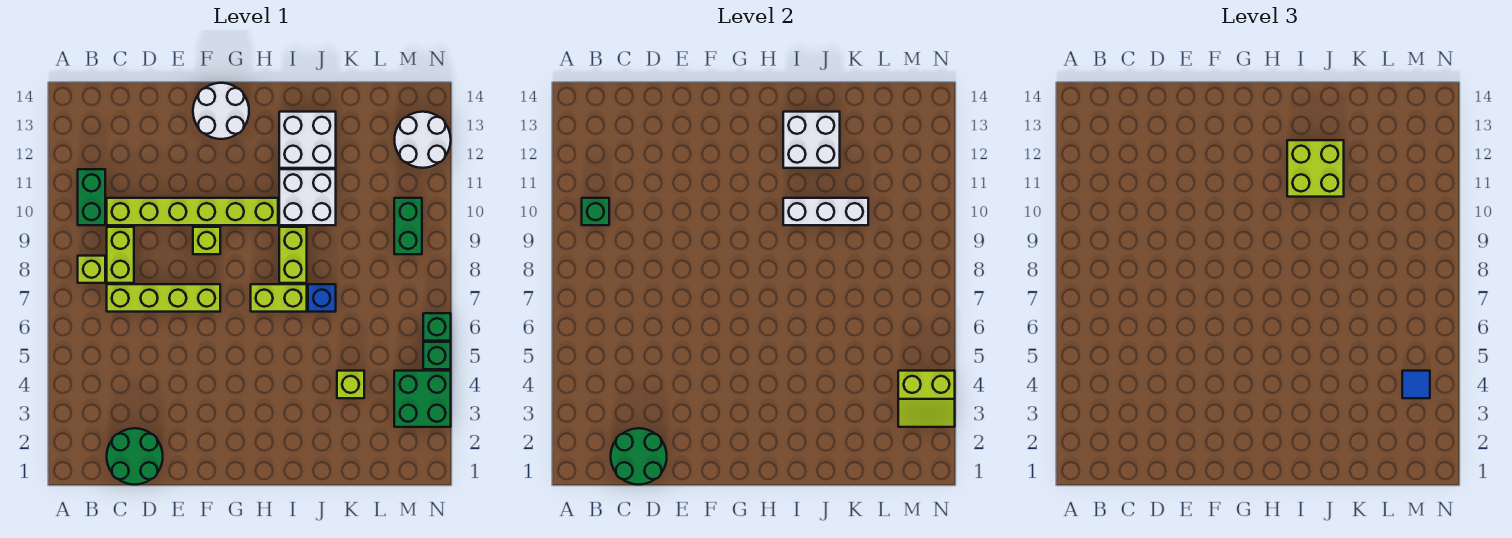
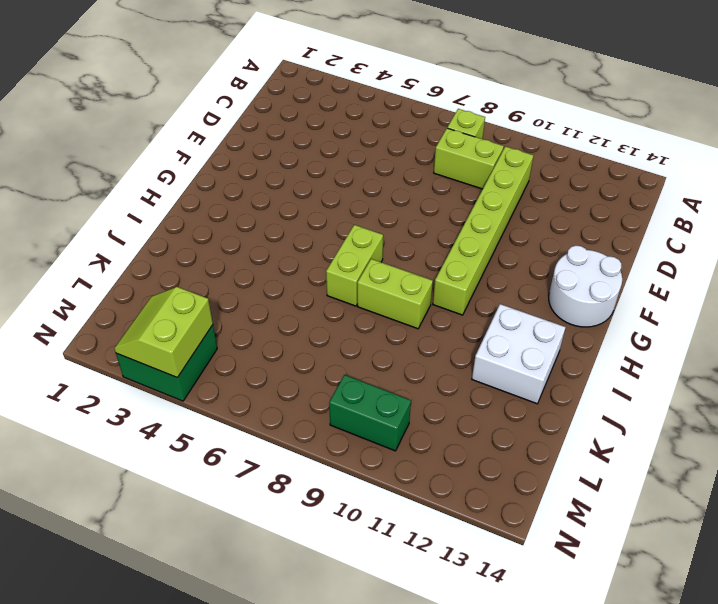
none -> green 1x2 brick [78,169,105,225]
none -> green 2x2 round brick [107,428,163,485]
none -> lime 1x4 brick [107,284,220,312]

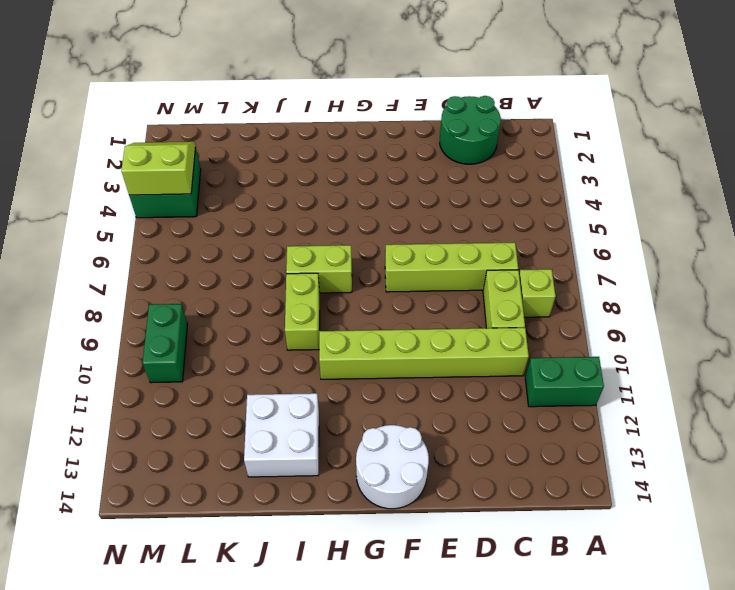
green 1x2 brick [525,357,604,407] -> green 1x2 brick turned to [78,169,105,225]
none -> lime 1x1 brick [193,227,220,254]
none -> white 2x2 brick [279,169,336,225]
none -> blue 1x1 brick [308,284,336,312]

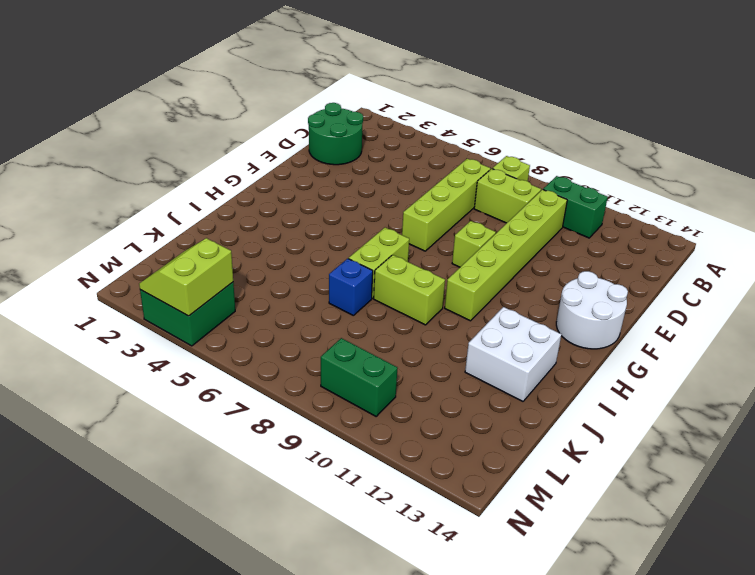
none -> white 2x2 brick [279,169,336,225]
none -> lime 1x1 brick [337,371,364,398]
none -> white 2x2 round brick [395,112,451,168]

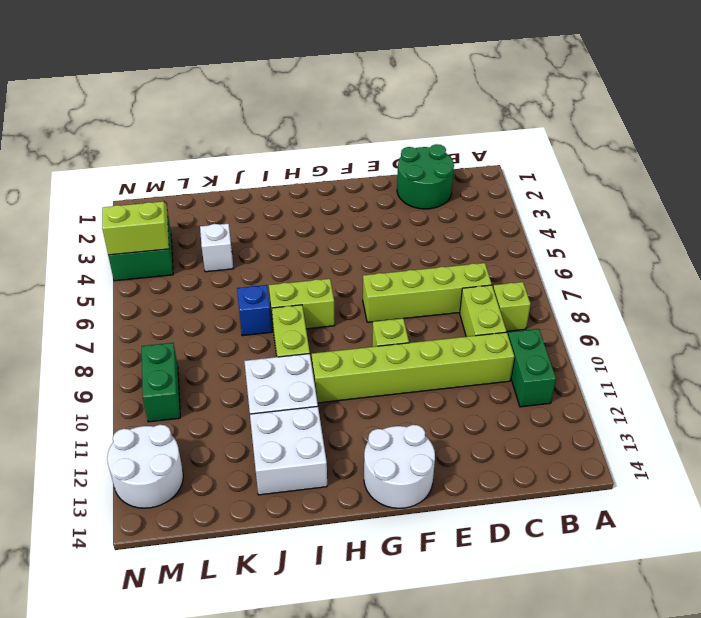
white 1x1 brick [200,224,234,272] -> lime 1x1 brick [337,371,364,398]
none -> green 1x1 brick [423,342,451,369]
none -> green 1x1 brick [423,313,451,341]
none -> green 1x1 brick [582,198,609,225]

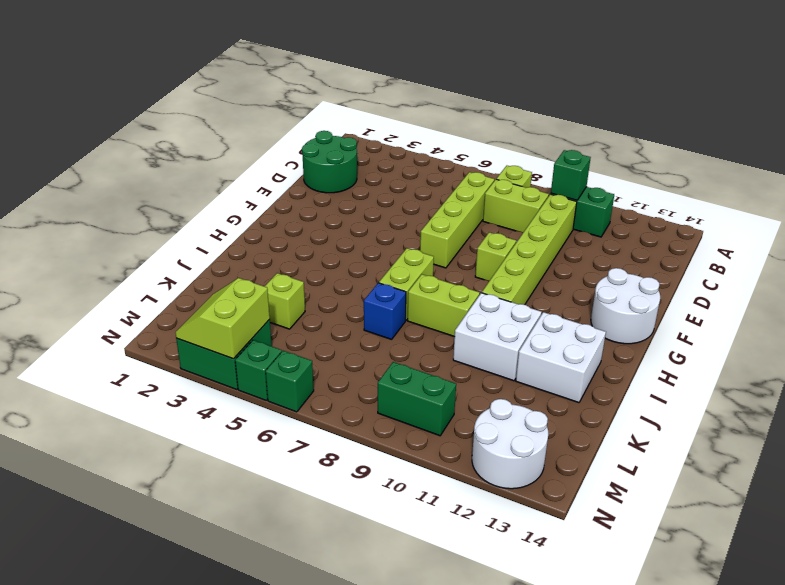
none -> green 2x2 round brick [611,428,667,485]
none -> white 1x3 brick [783,198,868,225]
none -> white 2x2 brick [783,112,840,168]

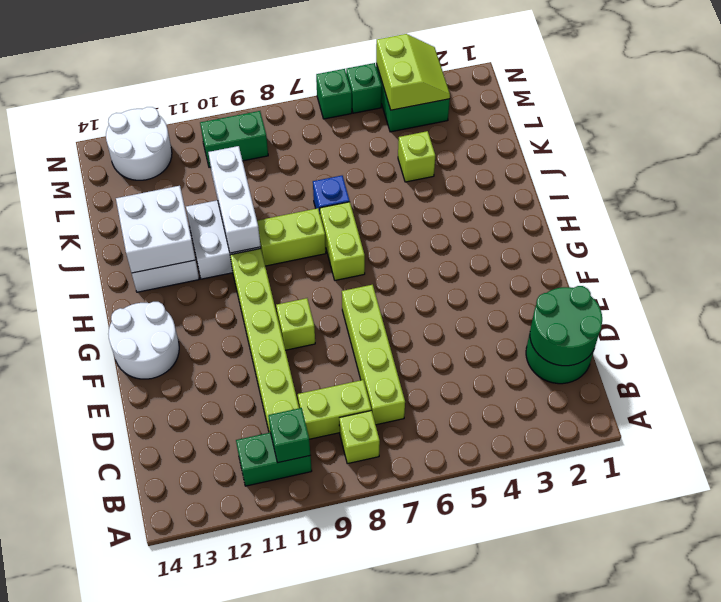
none -> lime 2x2 brick [1287,140,1344,197]
none -> blue 1x1 tile [1402,371,1430,398]

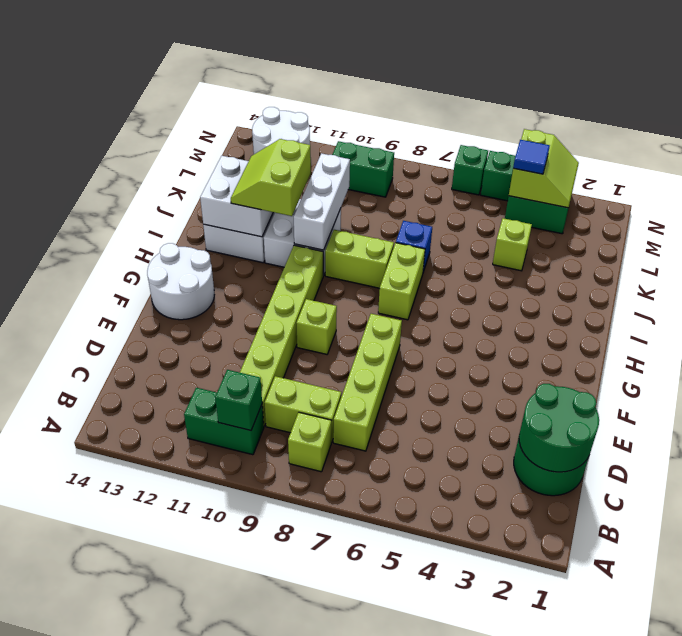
lime 2x2 slope [231,139,311,216] -> lime 2x2 brick [1287,140,1344,197]

